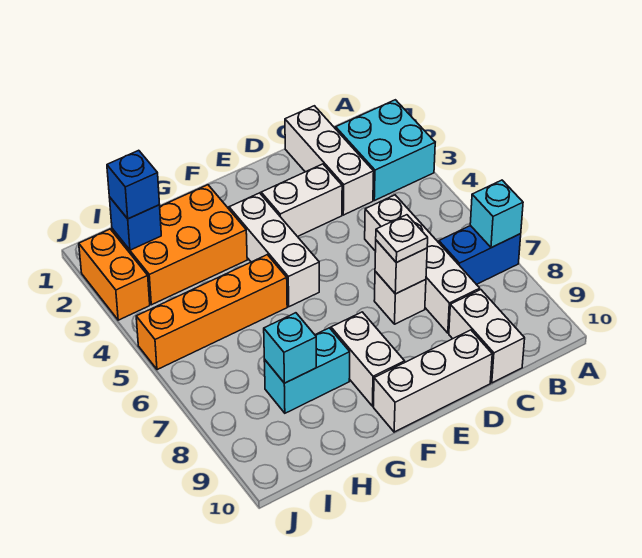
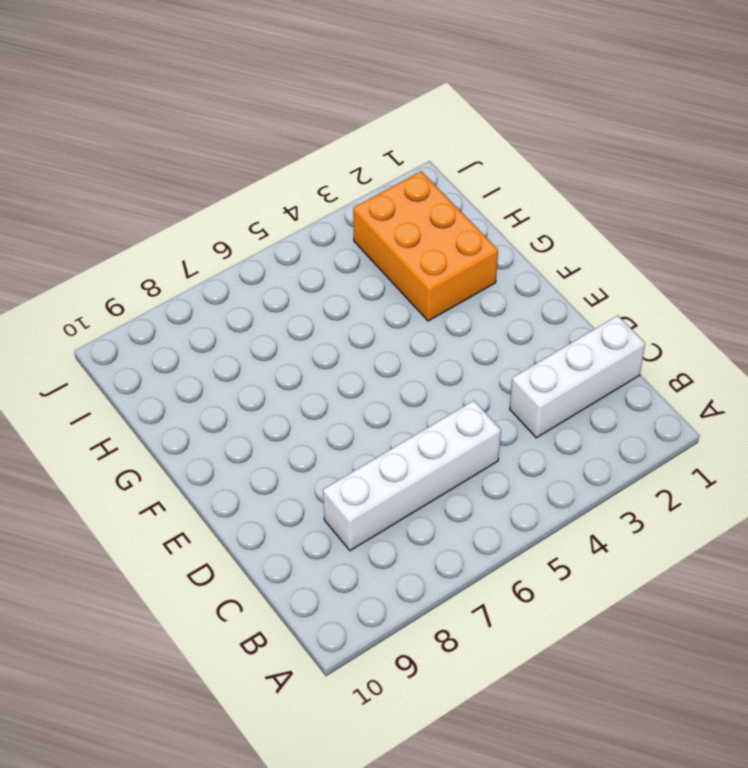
none -> cyan 2x2 brick [336,100,435,201]
none -> blue 1x2 brick [439,226,521,285]
none -> white 1x2 brick [449,290,525,383]

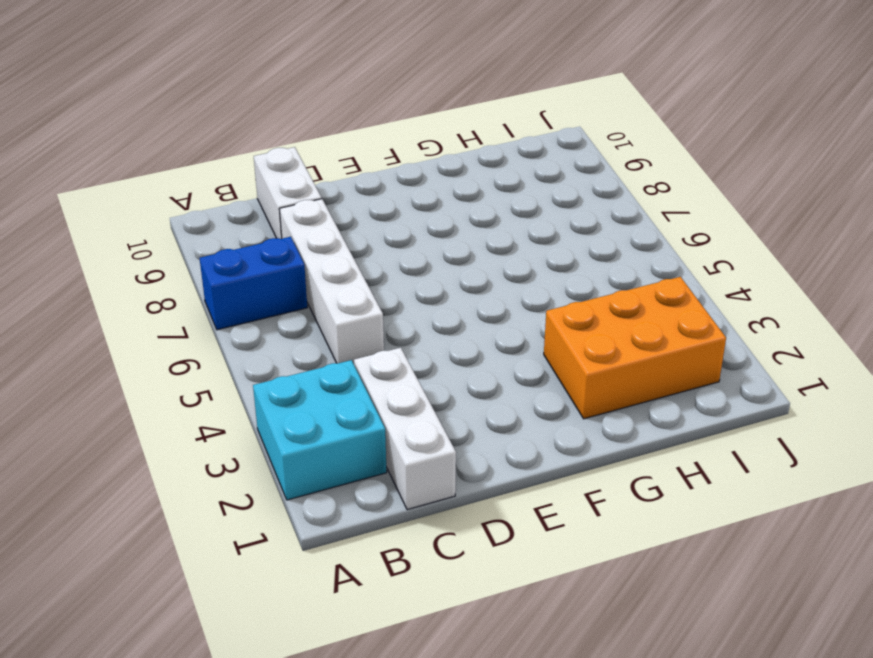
none -> white 1x2 brick [261,164,342,237]
none -> white 1x1 brick [374,271,426,324]
none -> white 1x3 brick [373,330,492,432]

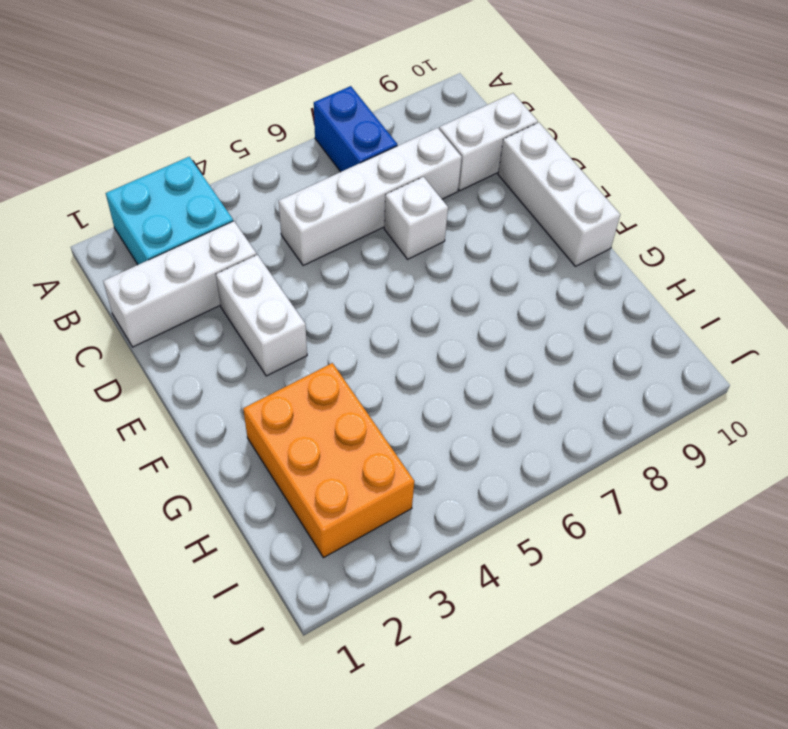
none -> white 1x3 brick [229,193,319,307]
none -> white 1x2 brick [331,312,405,406]
none -> orange 1x4 brick [136,255,287,370]

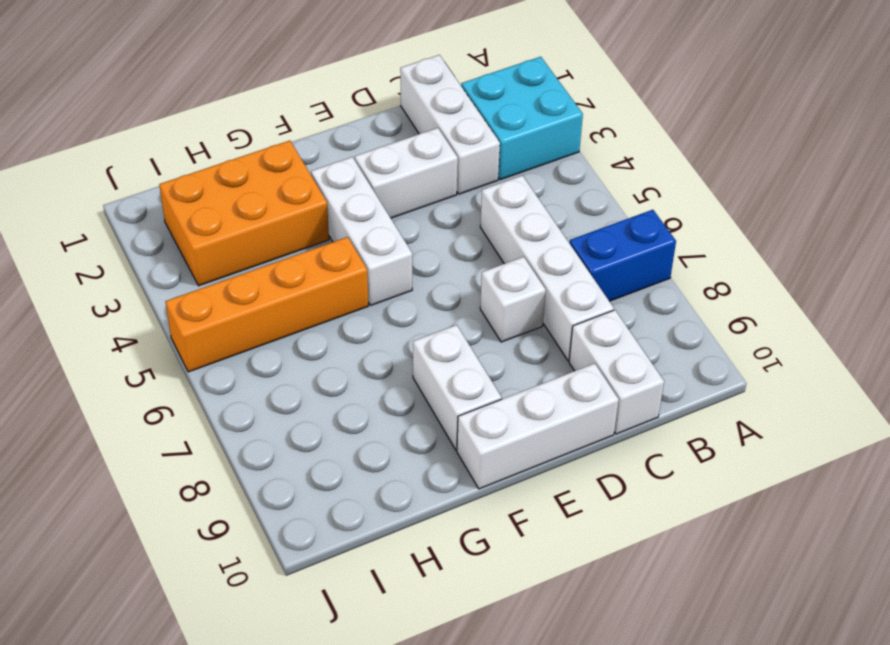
none -> cyan 1x2 brick [264,328,350,413]
none -> orange 1x2 brick [79,229,150,320]
none -> cyan 1x1 brick [470,180,523,248]

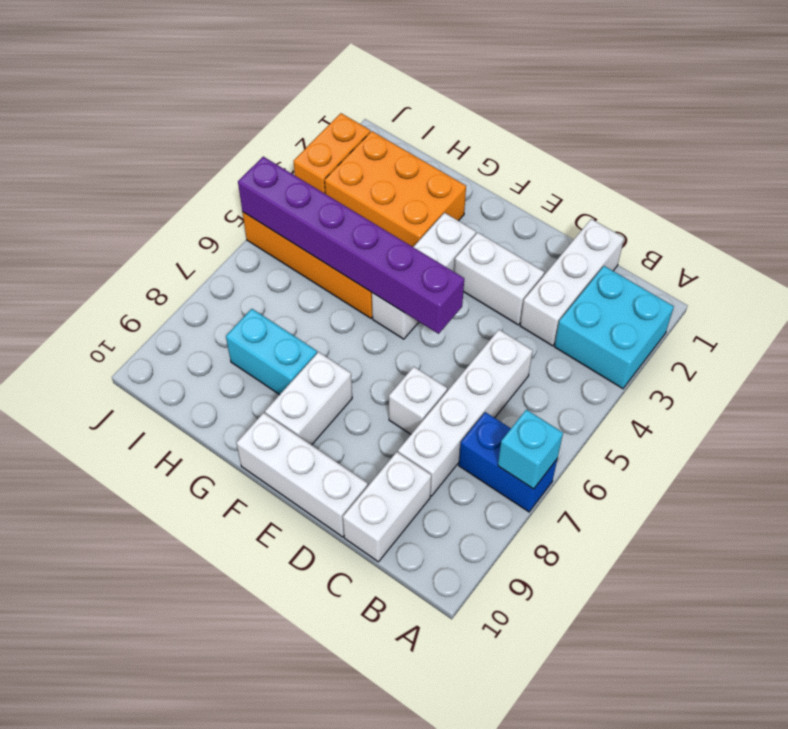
purple 1x6 brick [238,157,464,334] -> none
none -> white 1x1 brick [375,240,427,294]
none -> cyan 1x1 brick [264,313,316,383]
none -> blue 1x1 brick [109,197,161,250]

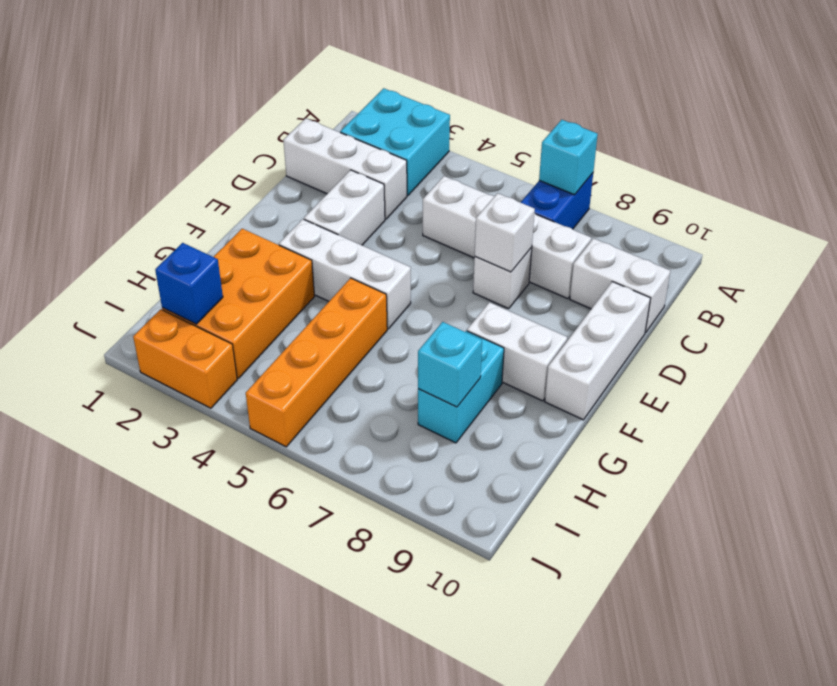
none -> white 1x1 plate [376,215,428,263]
none -> blue 1x1 brick [107,150,160,219]

